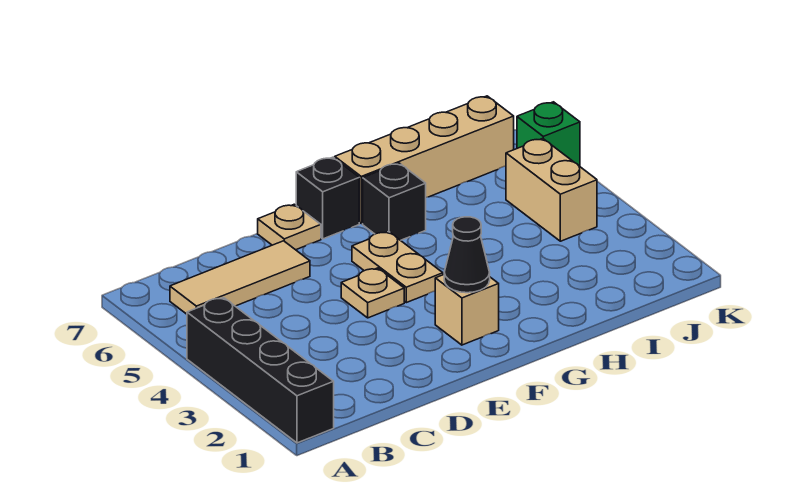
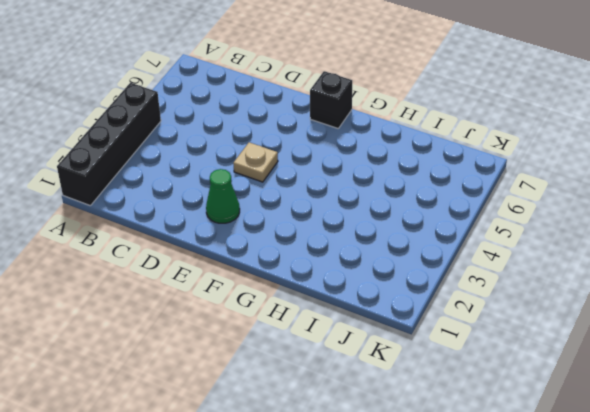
green 1x1 cone [206,169,240,223] -> none
none -> tan 1x3 tile [170,241,310,314]
none -> tan 1x1 plate [258,204,321,250]
none -> tan 1x1 brick [435,275,499,345]

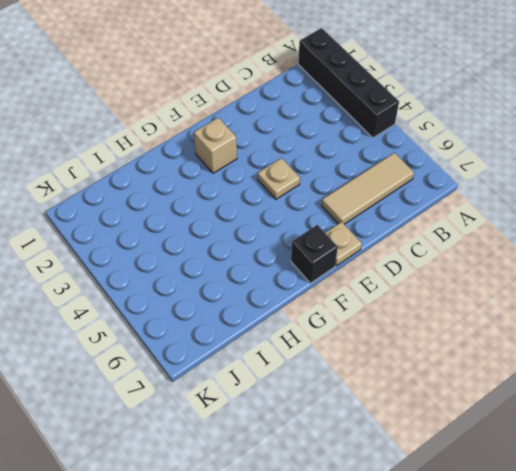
none -> tan 1x2 plate [352,232,443,303]
none -> black 1x1 brick [363,163,426,240]
none -> tan 1x4 brick [335,96,514,224]

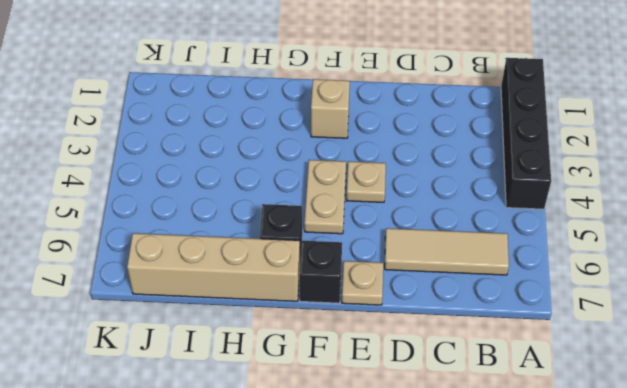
none -> tan 1x2 brick [506,138,597,241]
none -> green 1x1 brick [517,102,580,166]
none -> black 1x1 cone [444,217,490,293]

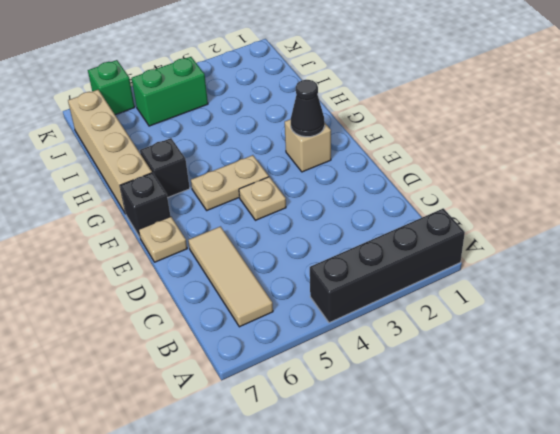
green 1x2 brick [132,57,208,126] -> tan 1x2 brick [506,138,597,241]

